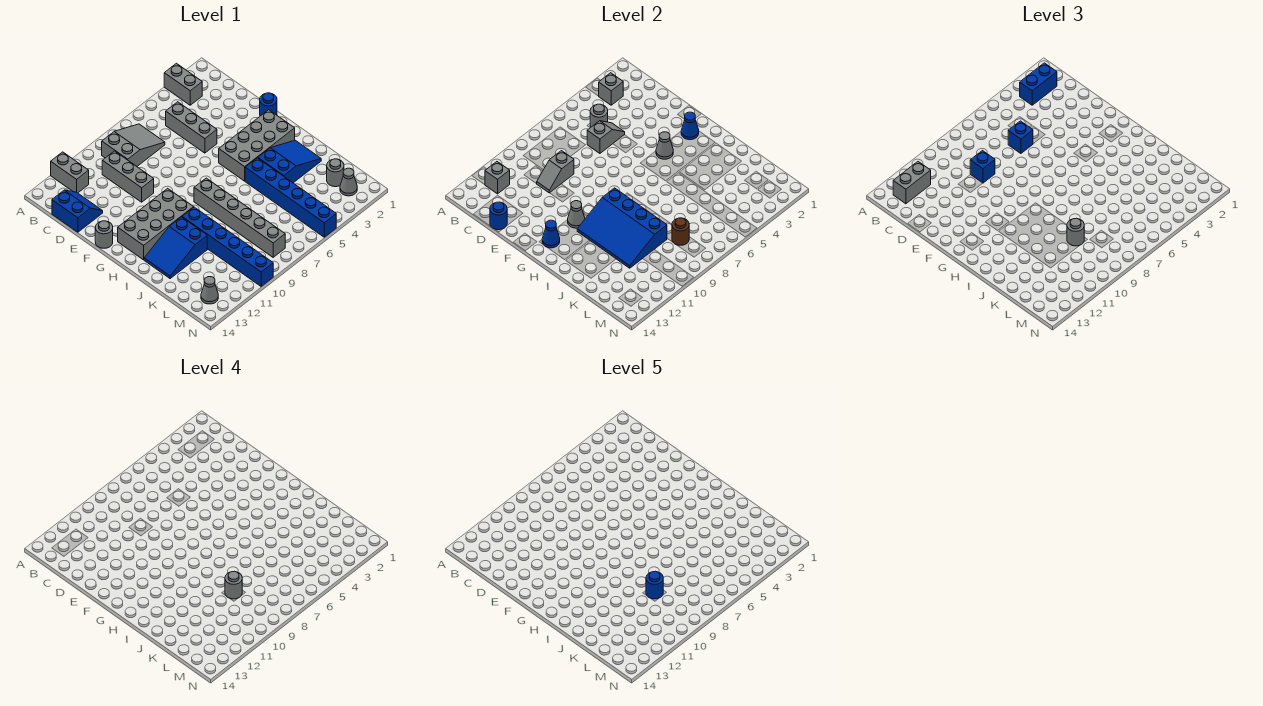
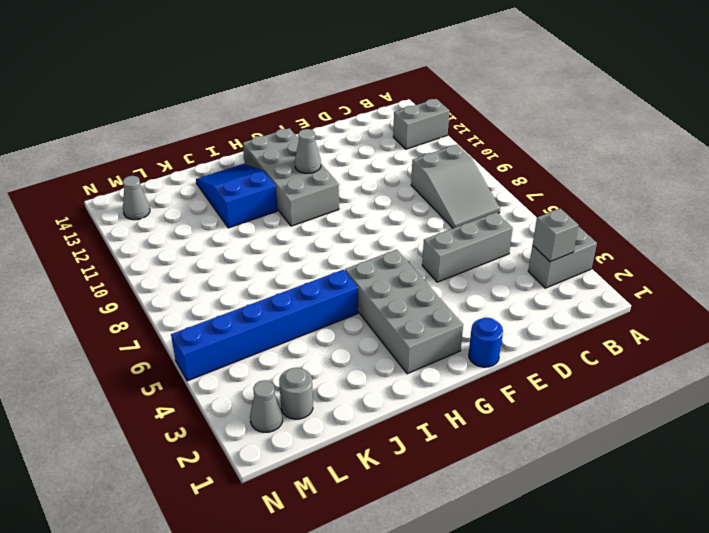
none -> grey 1x3 brick [102,151,154,202]
none -> blue 2x2 slope [52,190,103,232]
none -> grey 1x1 round brick [95,221,113,248]
none -> grey 1x6 brick [194,178,285,257]

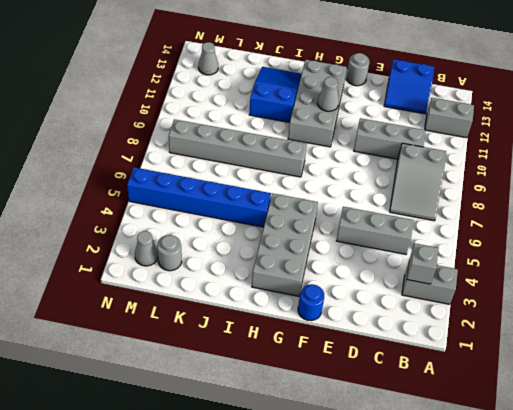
none -> blue 2x3 slope [258,140,321,183]
none -> blue 1x6 brick [182,207,273,287]
none -> grey 1x1 brick [485,162,510,194]
none -> grey 1x1 round brick [590,104,608,127]

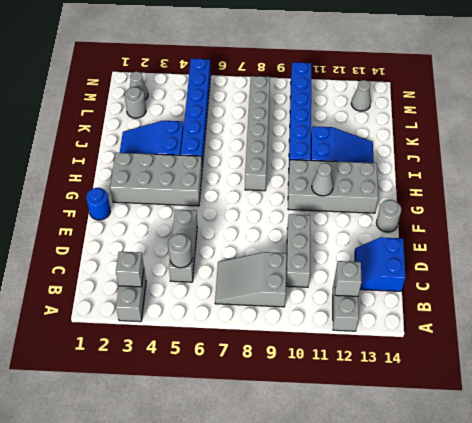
none -> grey 1x2 slope [587,121,625,153]
none -> grey 1x2 slope [537,151,574,193]
none -> blue 1x1 round brick [490,202,507,230]
none -> blue 1x1 cone [681,112,699,140]

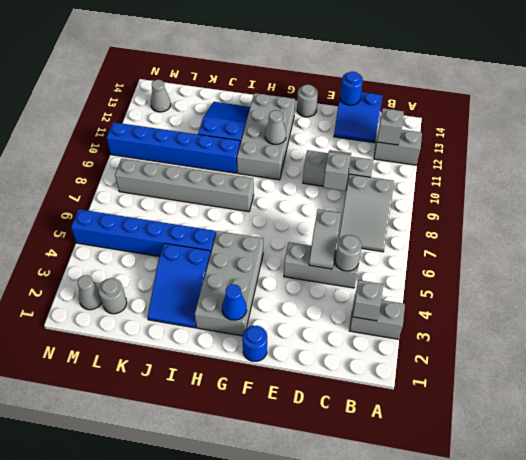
none -> grey 1x1 cone [656,132,673,159]
none -> blue 1x1 cone [542,220,560,248]
none -> blue 3x4 slope [577,188,667,268]
none -> brown 1x1 round brick [672,218,689,245]

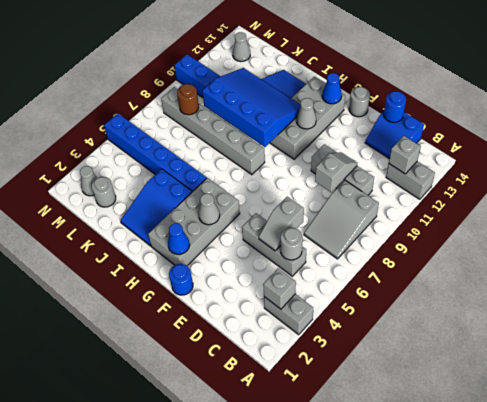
none -> blue 1x2 brick [1020,63,1057,105]
none -> grey 1x2 brick [893,162,931,204]
none -> blue 1x1 brick [1008,121,1033,153]
none -> blue 1x1 brick [970,151,995,183]

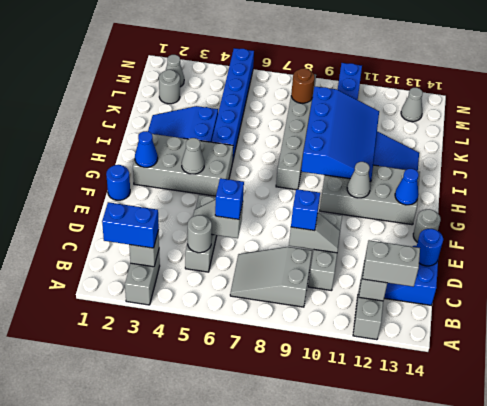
none -> grey 1x1 round brick [1067,218,1084,246]
none -> grey 1x1 round brick [225,571,242,599]
none -> blue 1x1 round brick [646,571,663,599]

